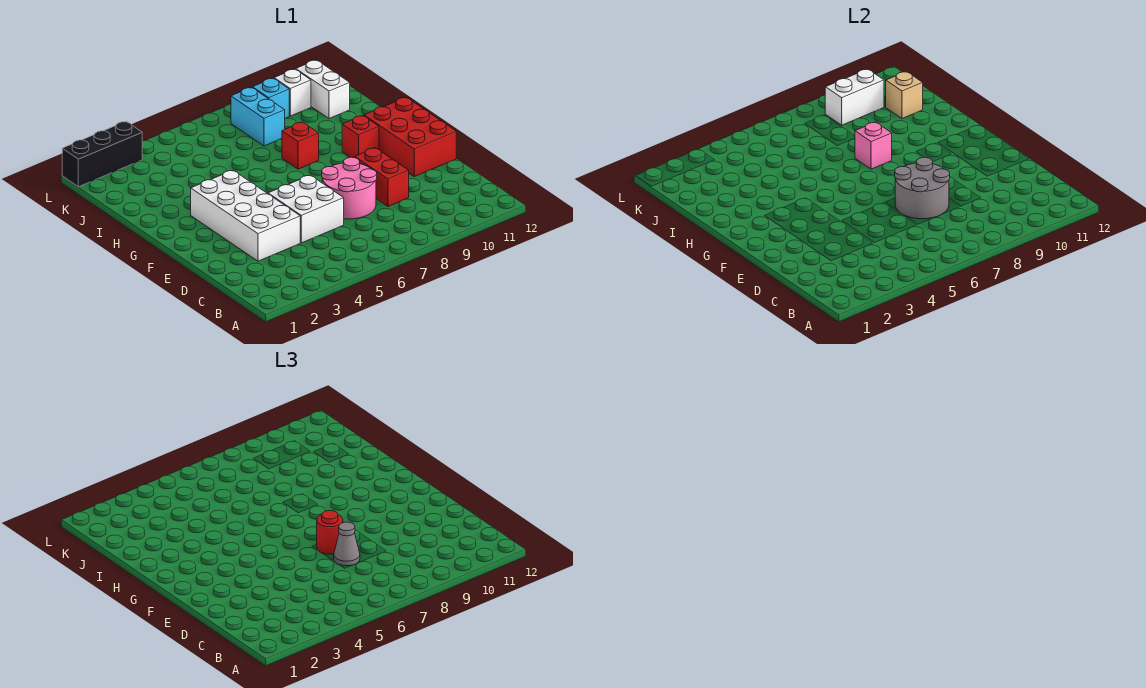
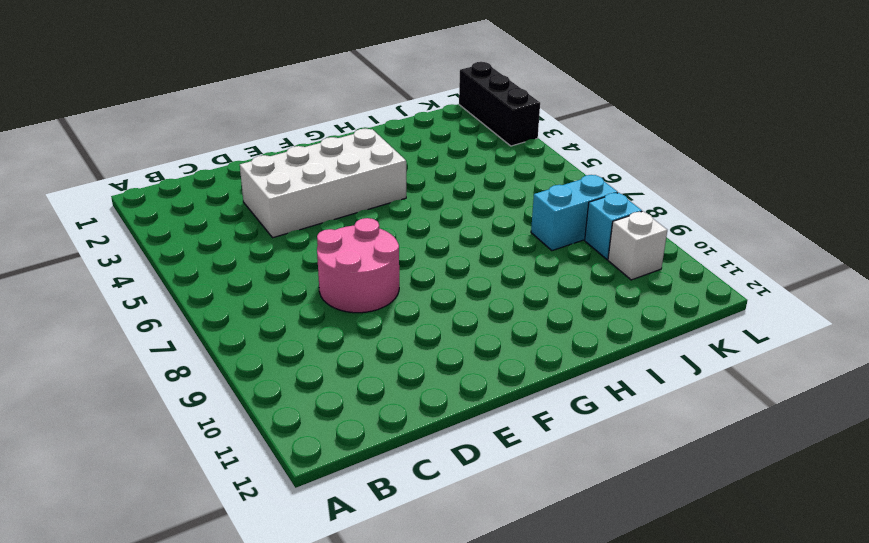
none -> white 2x2 brick [268,175,344,243]
none -> red 1x2 brick [355,148,409,206]
none -> red 2x3 brick [364,97,456,177]

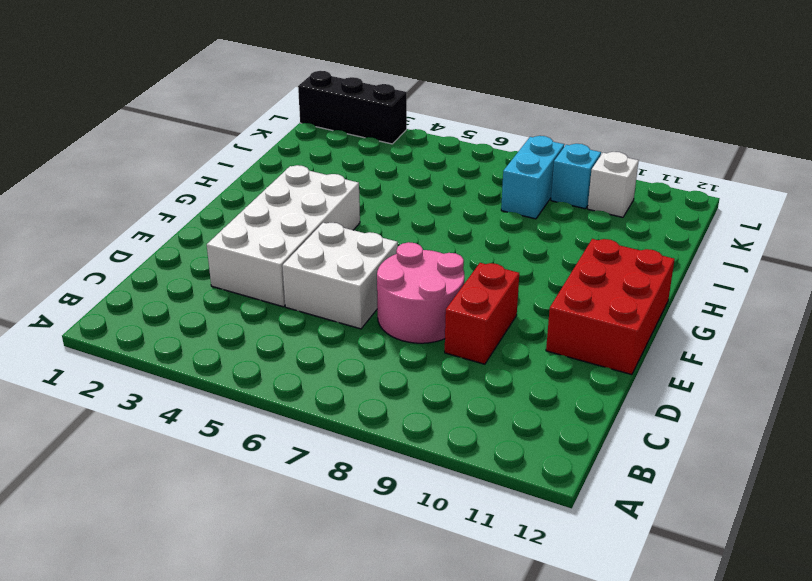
none -> red 1x1 brick [342,116,379,158]
none -> red 1x1 brick [282,122,319,169]
none -> white 1x2 brick [296,60,350,119]

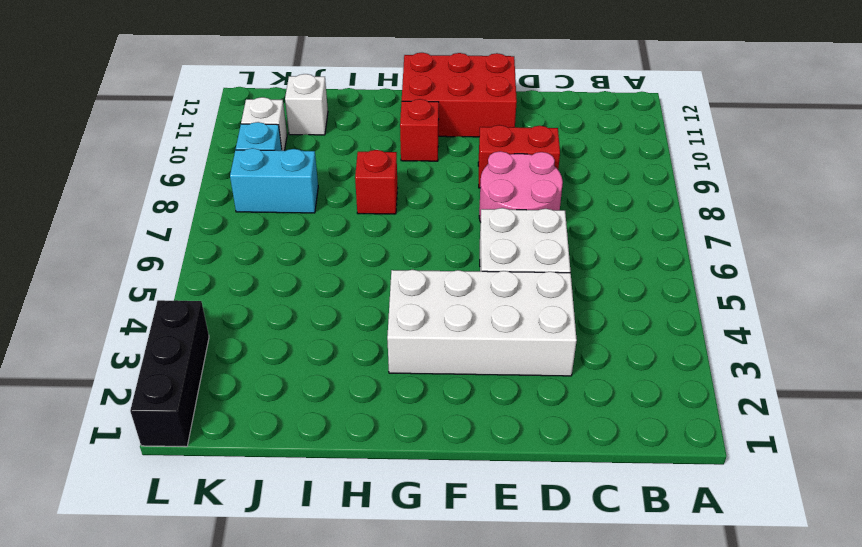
white 1x1 brick [285,74,328,135] -> white 1x2 brick [296,60,350,119]
none -> grey 2x2 round brick [895,157,950,219]
none -> pink 1x1 brick [855,122,892,169]
none -> tan 1x1 brick [886,72,923,119]

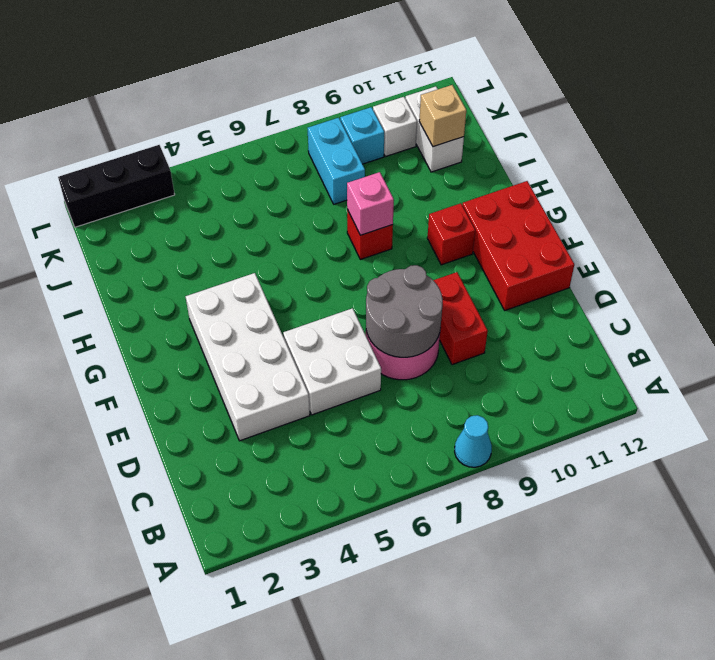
cyan 1x1 cone [455,415,492,467] -> none
none -> white 1x2 brick [825,69,884,125]
none -> grey 1x1 cone [334,522,360,566]
none -> red 1x1 round brick [317,511,343,554]

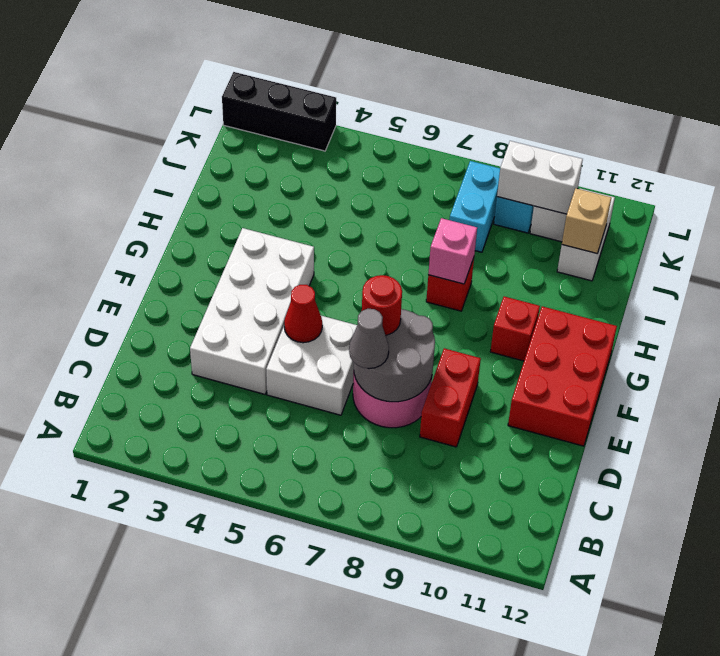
red 1x1 cone [284,285,322,343] -> none

